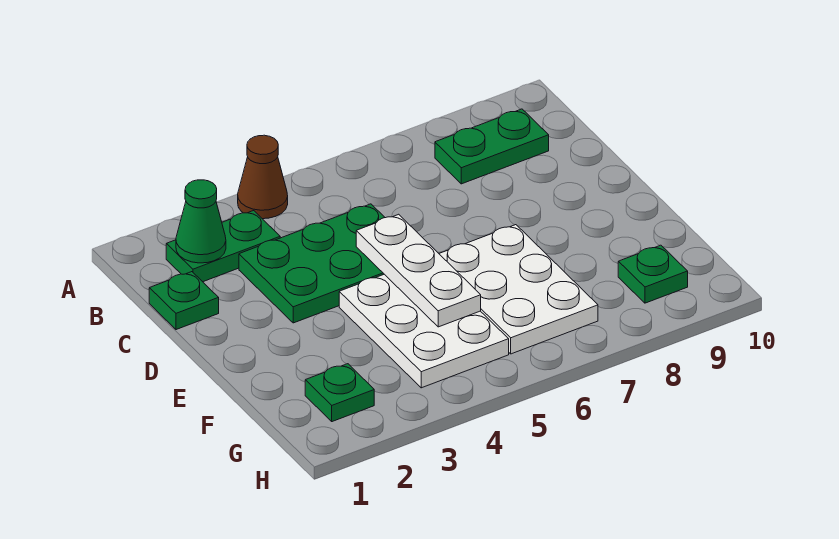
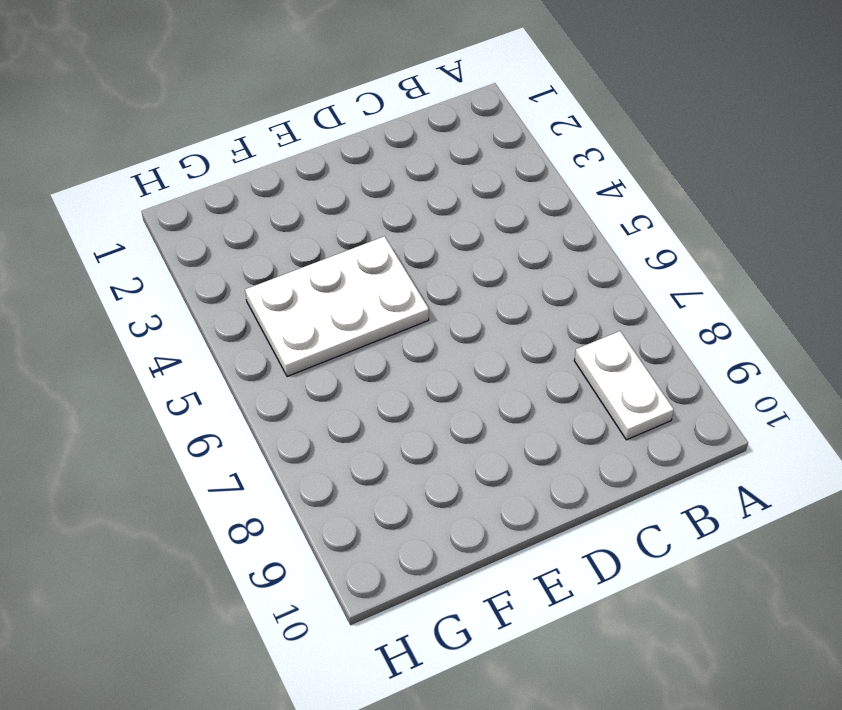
white 1x2 plate [574,331,674,440] -> green 1x2 plate [435,109,549,184]
none -> brown 1x1 cone [238,135,288,219]
none -> green 1x2 plate [166,211,280,282]

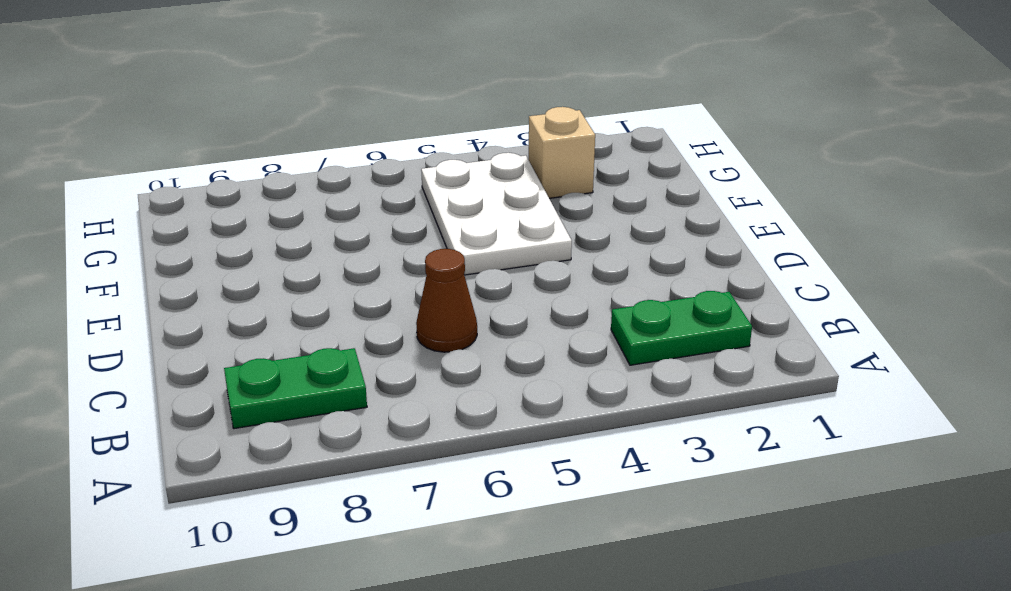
brown 1x1 cone [416,249,477,352] -> brown 1x1 cone moved to [238,135,288,219]
tan 1x1 brick [529,107,595,198] -> none
none -> green 1x1 plate [149,272,219,330]
none -> green 2x3 plate [239,204,385,323]

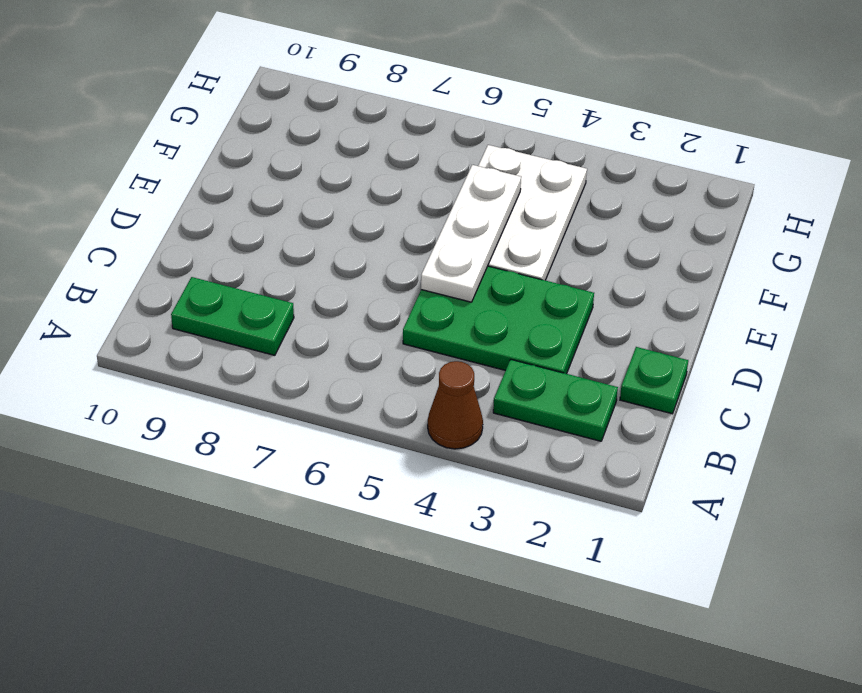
none -> white 2x3 plate [439,225,598,354]
none -> green 1x1 plate [305,364,374,422]

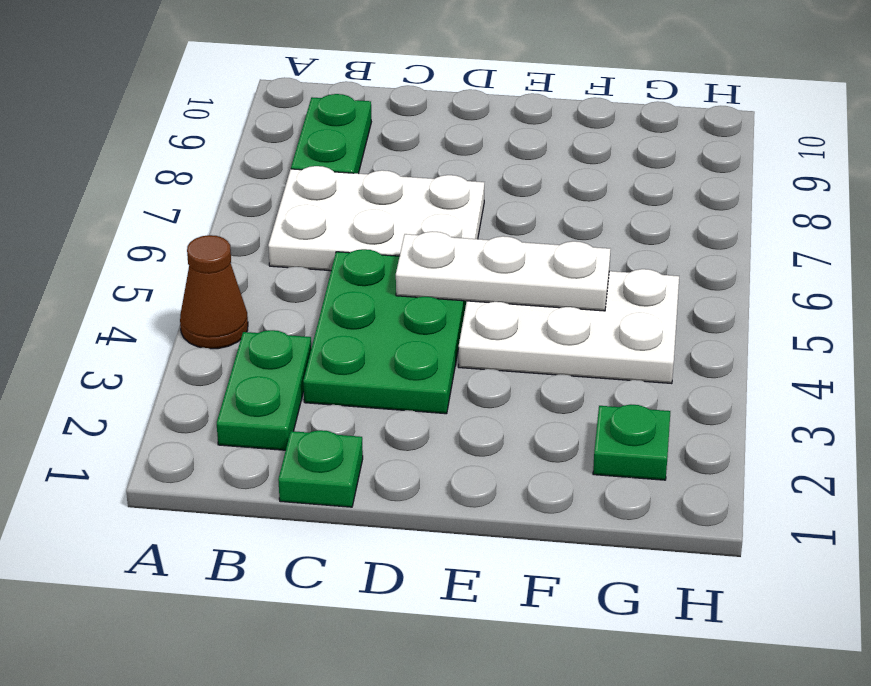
white 2x3 plate [268,166,484,271] -> white 2x3 plate moved to [439,225,598,354]
none -> green 1x1 plate [618,245,688,303]
none -> green 1x1 cone [176,180,226,263]

